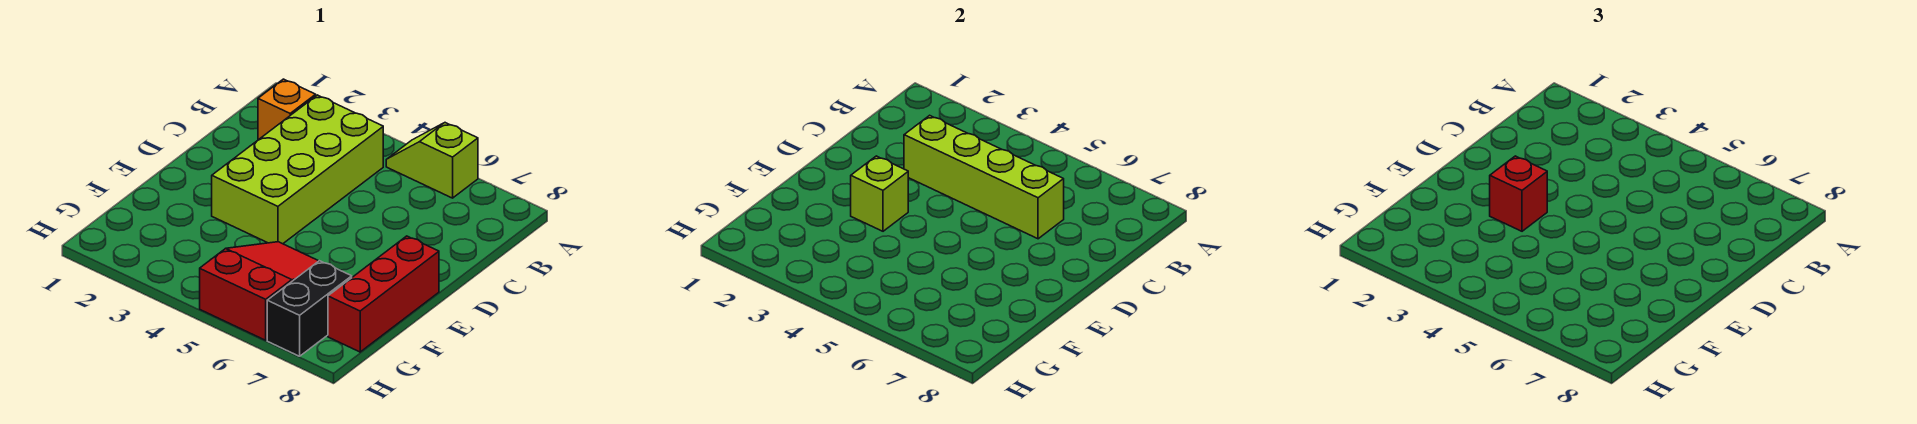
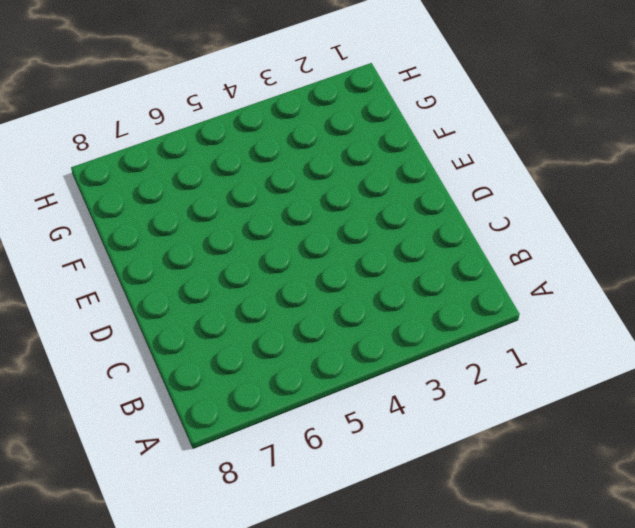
none -> lime 1x2 slope [386,123,478,198]
none -> orange 1x1 brick [258,79,316,140]

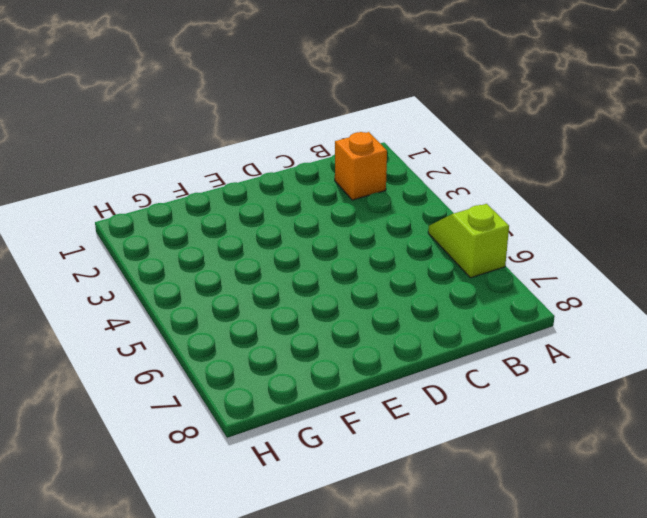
none -> lime 2x4 brick [212,95,383,244]
none -> red 1x3 brick [328,236,439,352]

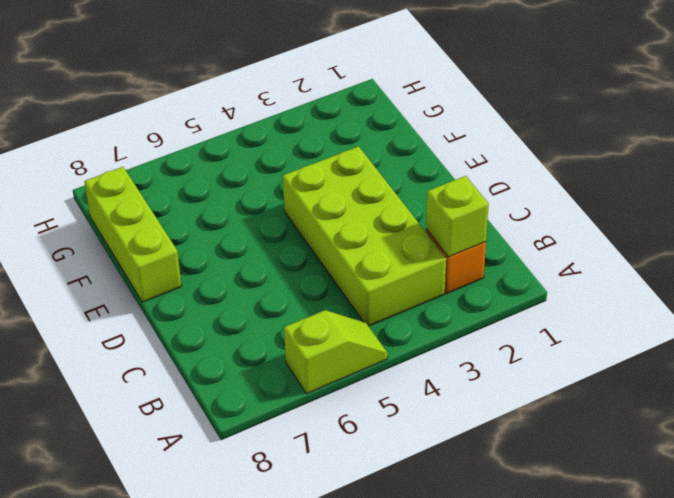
lime 1x1 brick [426,176,489,257] -> lime 1x1 brick moved to [851,156,908,231]
lime 1x3 brick [85,167,182,302] -> red 1x3 brick [328,236,439,352]
none -> red 2x3 slope [200,242,318,340]
none -> black 1x2 brick [267,261,352,356]

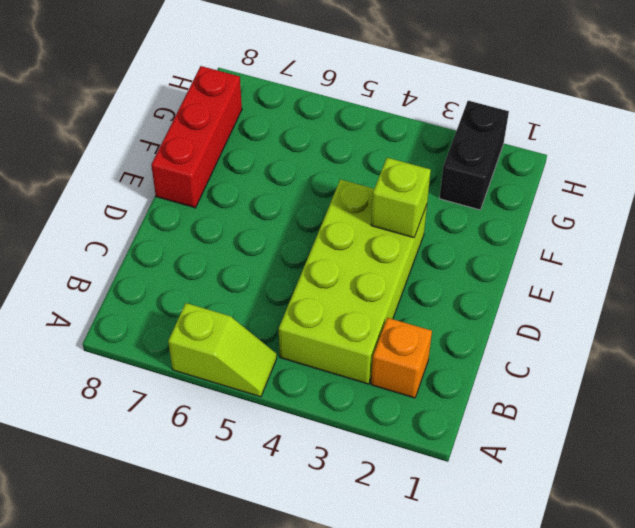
black 1x2 brick [439,101,509,210] -> black 1x2 brick moved to [267,261,352,356]
none -> red 2x3 slope [200,242,318,340]
none -> lime 1x4 brick [904,115,1064,239]

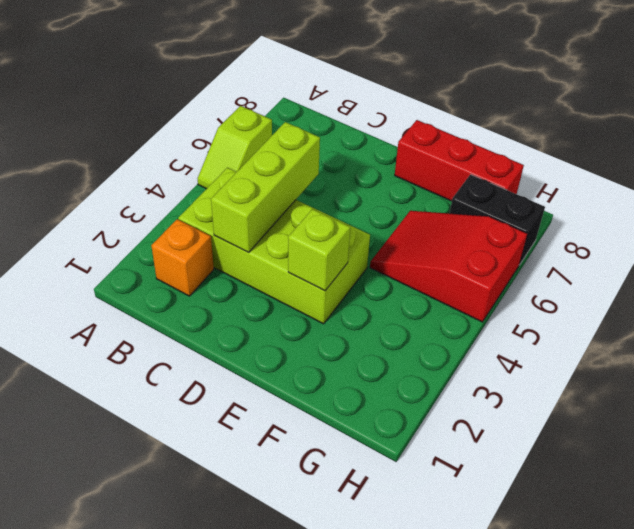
lime 1x3 brick [211,122,320,252] -> lime 1x4 brick [904,115,1064,239]
none -> red 1x1 brick [1490,156,1547,231]

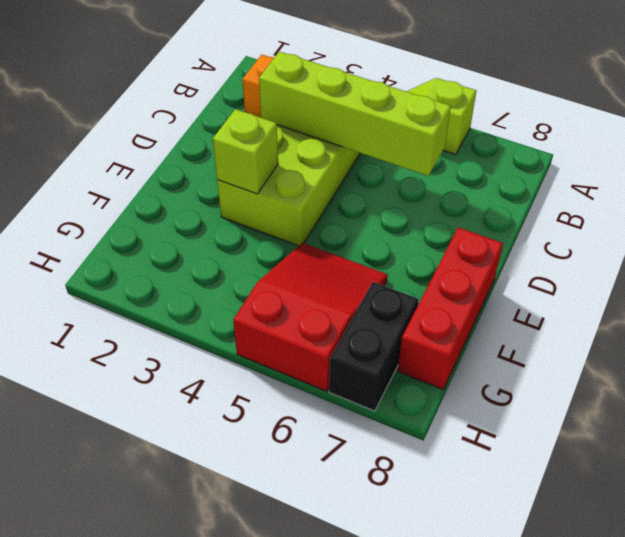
none -> red 1x1 brick [1490,156,1547,231]

